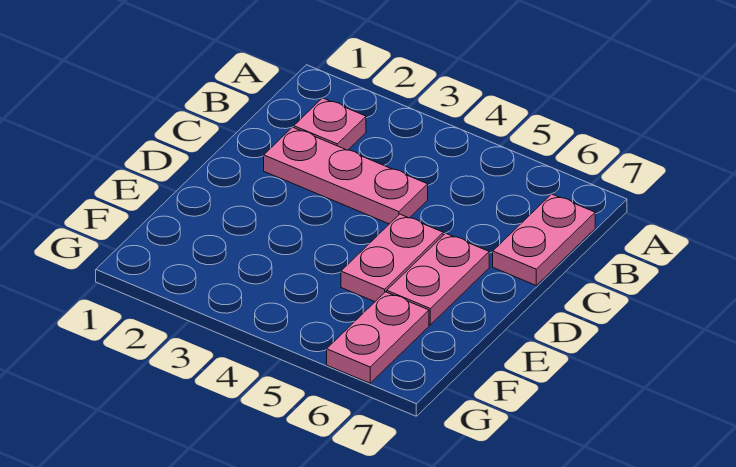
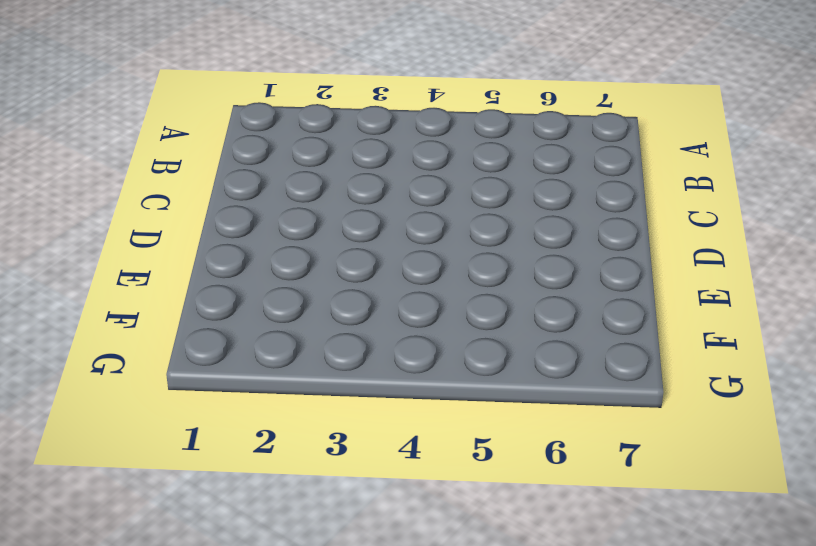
none -> pink 1x1 plate [294,98,366,150]
none -> pink 1x2 plate [493,194,595,285]

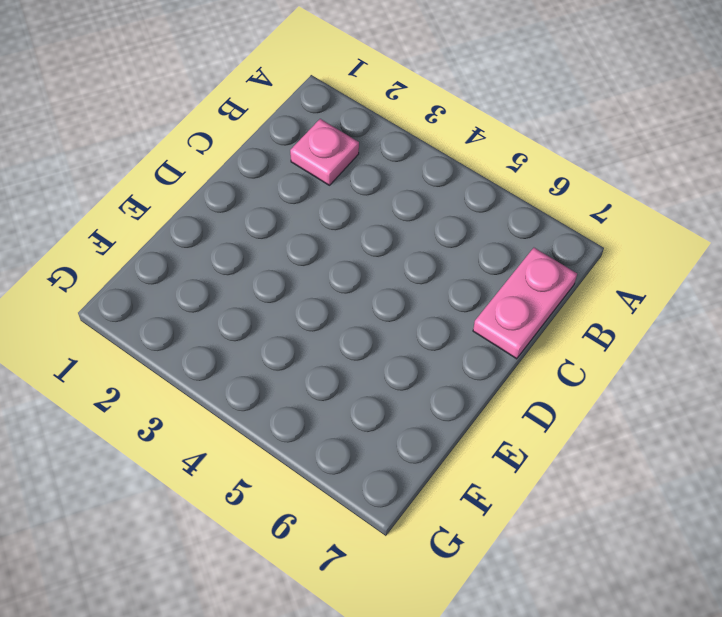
none -> pink 1x3 plate [264,127,428,224]
none -> pink 1x2 plate [341,214,443,302]

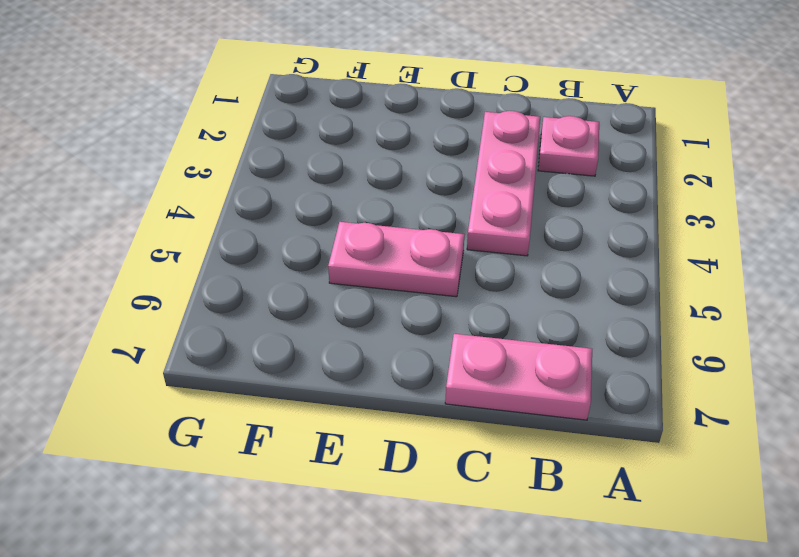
none -> pink 1x2 plate [387,233,489,325]
none -> pink 1x2 plate [327,292,429,383]

